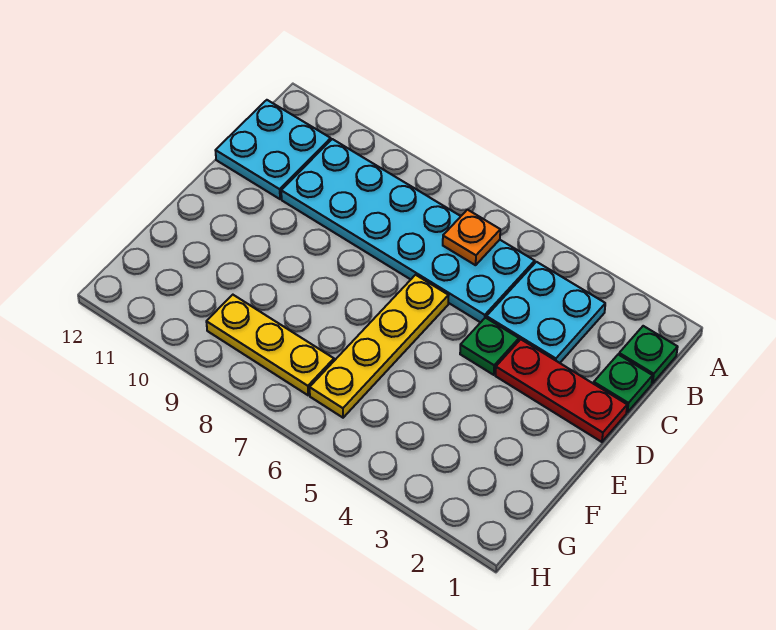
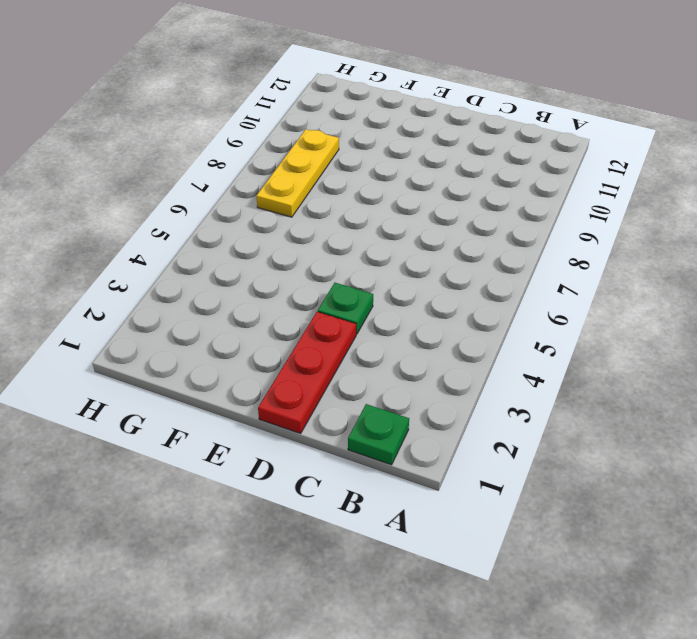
none -> cyan 2x2 plate [486,262,605,363]
none -> cyan 2x6 plate [281,139,535,322]

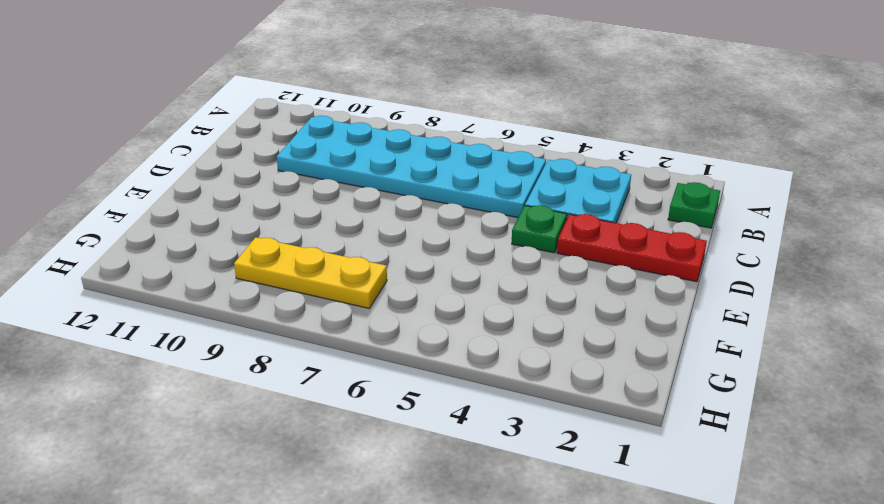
none -> cyan 2x2 plate [215,100,331,199]
none -> green 1x1 plate [594,355,653,412]

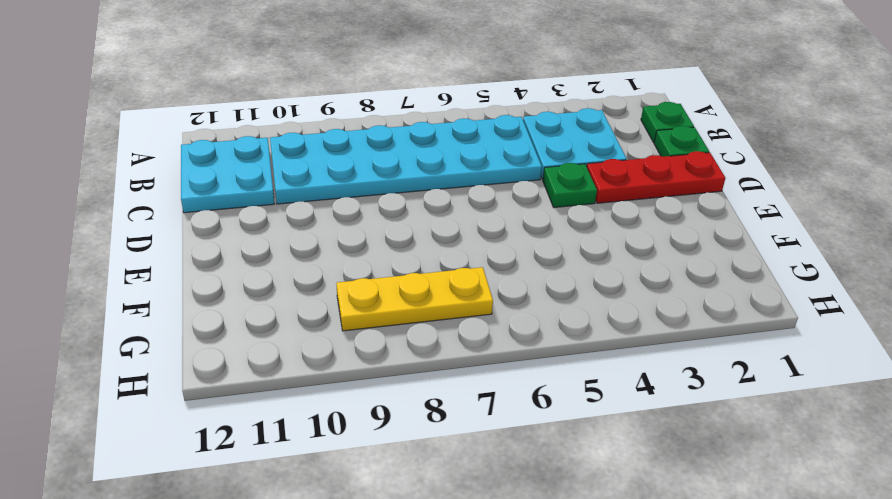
none -> yellow 1x4 plate [310,275,449,418]
none -> orange 1x1 plate [443,210,500,265]

